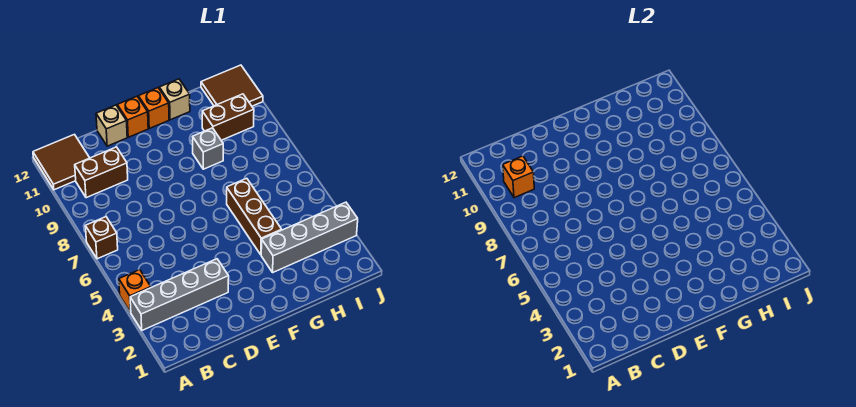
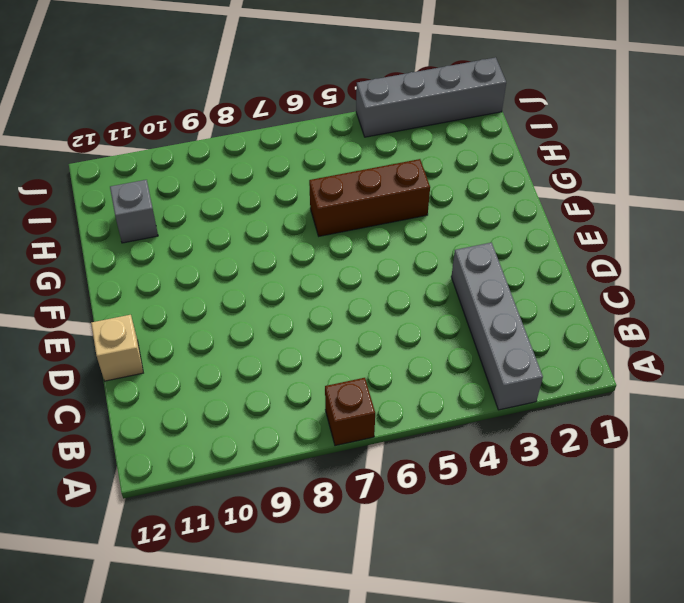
grey 1x1 brick [110,180,158,243] -> grey 1x1 brick moved to [193,128,223,169]
grey 1x4 brick [356,57,506,137] -> grey 1x4 brick turned to [261,202,358,272]
none -> orange 1x1 brick [119,270,151,312]
none -> brown 2x2 tile [33,134,89,190]
none -> brown 1x2 brick [75,147,128,198]

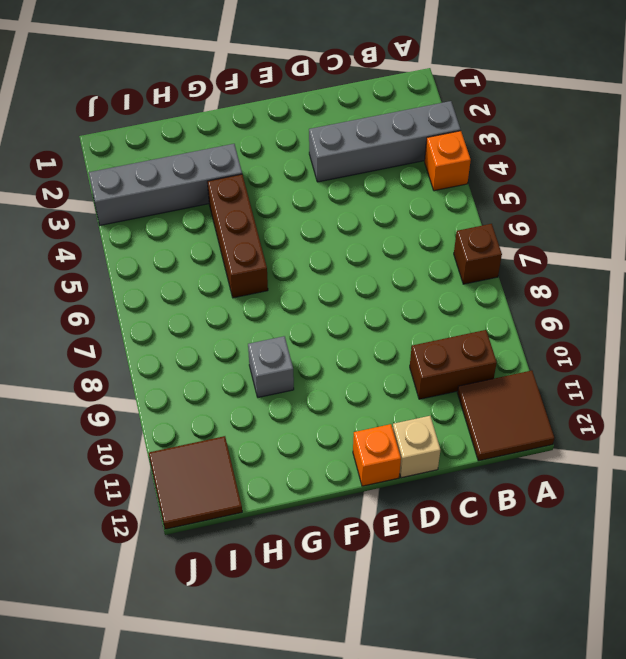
none -> orange 1x1 brick [138,88,169,128]
none -> tan 1x1 brick [159,79,190,120]
none -> brown 1x2 brick [202,94,254,140]

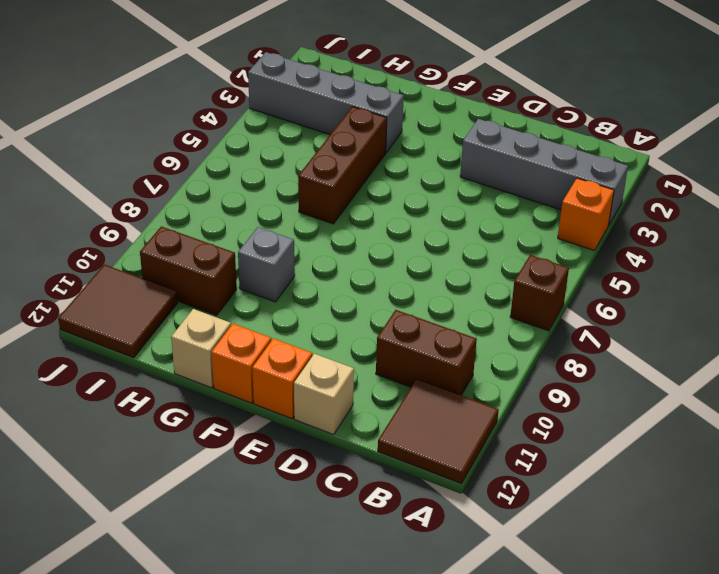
none -> orange 1x1 brick [503,156,534,198]

